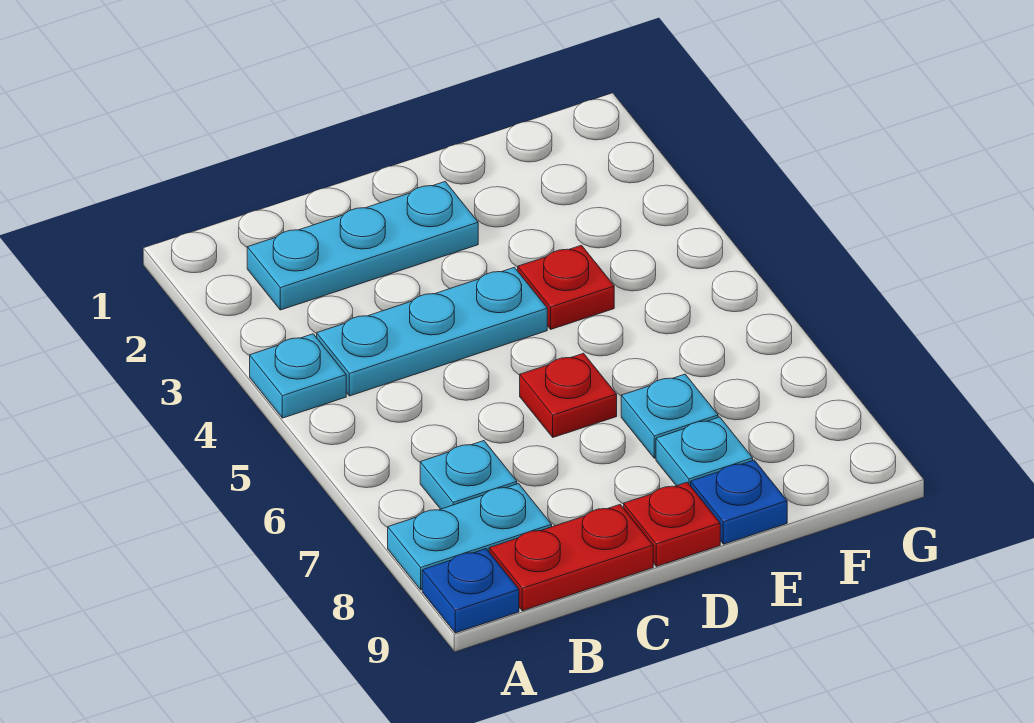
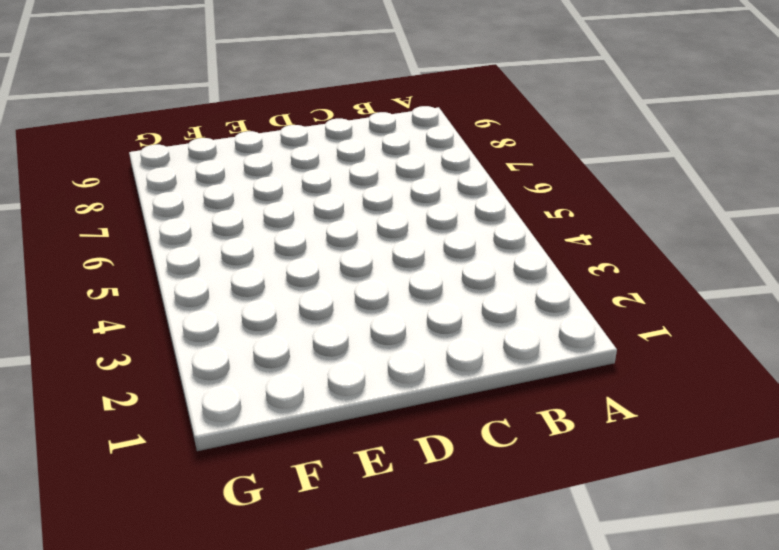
none -> cyan 1x1 plate [250,334,346,418]
none -> cyan 1x2 plate [388,484,552,590]
none -> blue 1x1 plate [422,549,519,633]

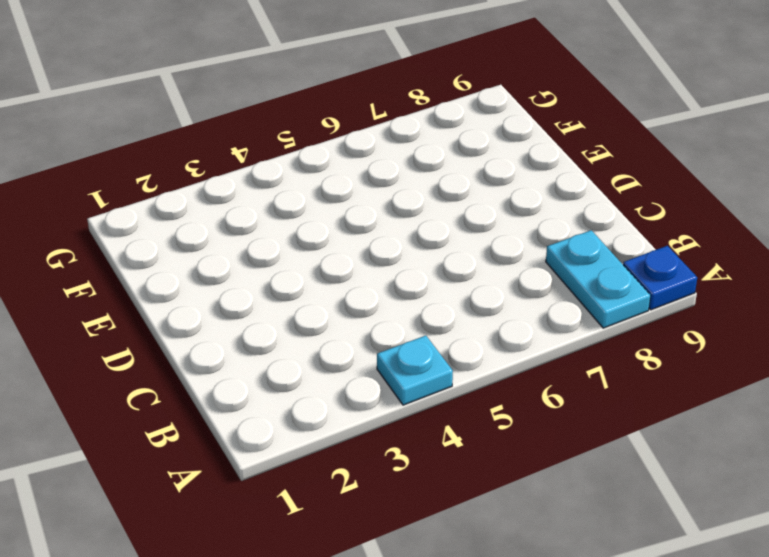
none -> cyan 1x3 plate [247,182,478,310]
none -> cyan 1x3 plate [317,267,547,396]
none -> cyan 1x1 plate [420,441,517,509]

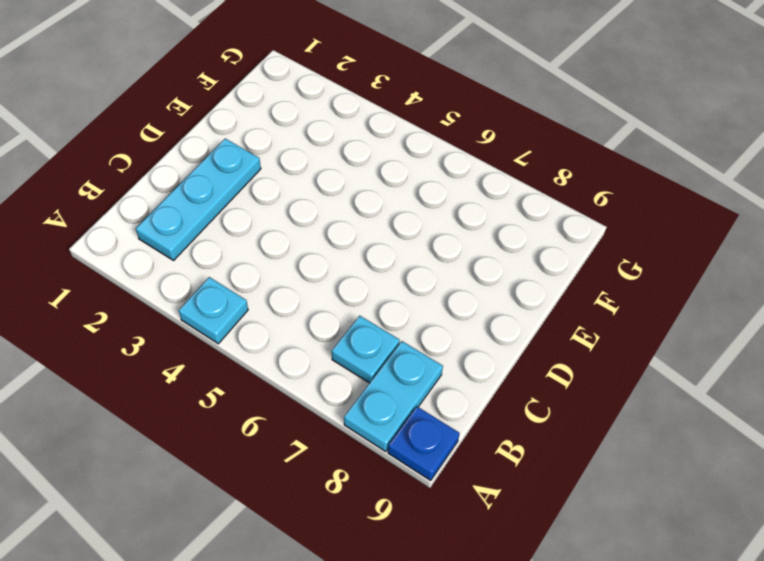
none -> cyan 1x3 plate [317,267,547,396]
none -> red 1x2 plate [489,505,653,611]
none -> red 1x1 plate [520,353,617,437]

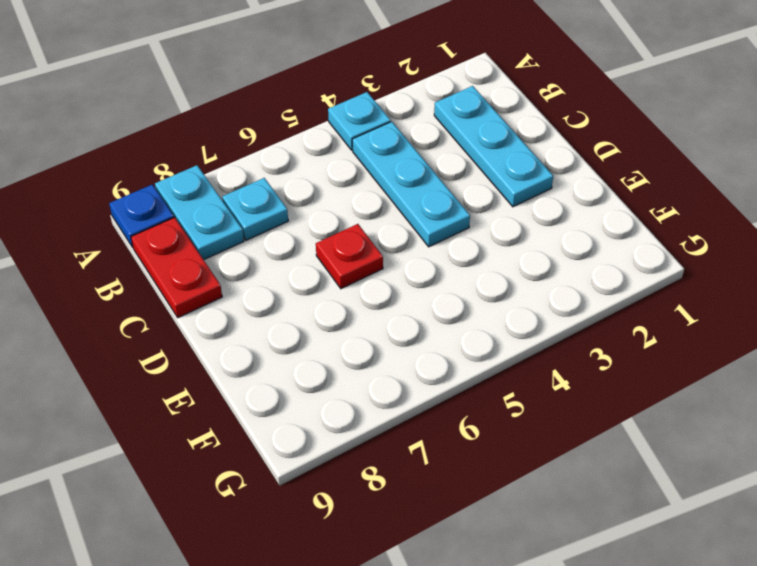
none -> red 1x1 plate [624,482,720,566]
none -> red 1x1 plate [518,245,614,329]
none -> cyan 1x1 plate [621,374,718,458]

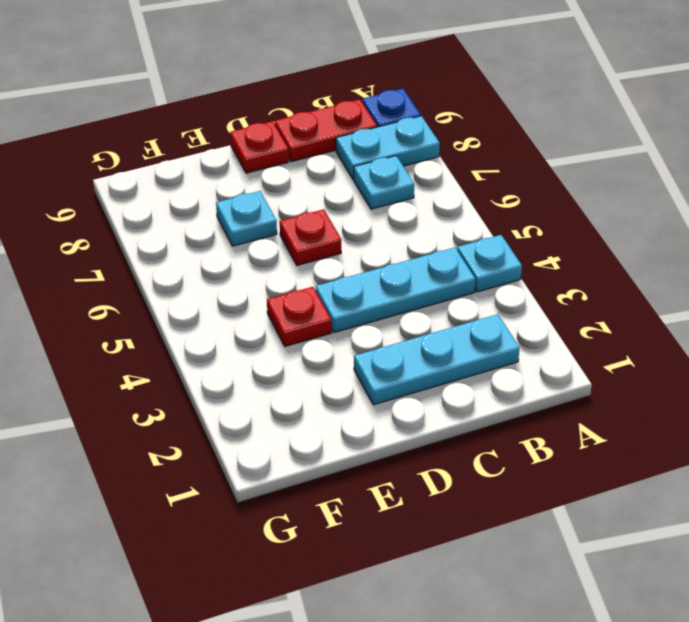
none -> cyan 1x1 plate [656,417,753,486]
none -> blue 1x1 plate [691,460,787,544]

